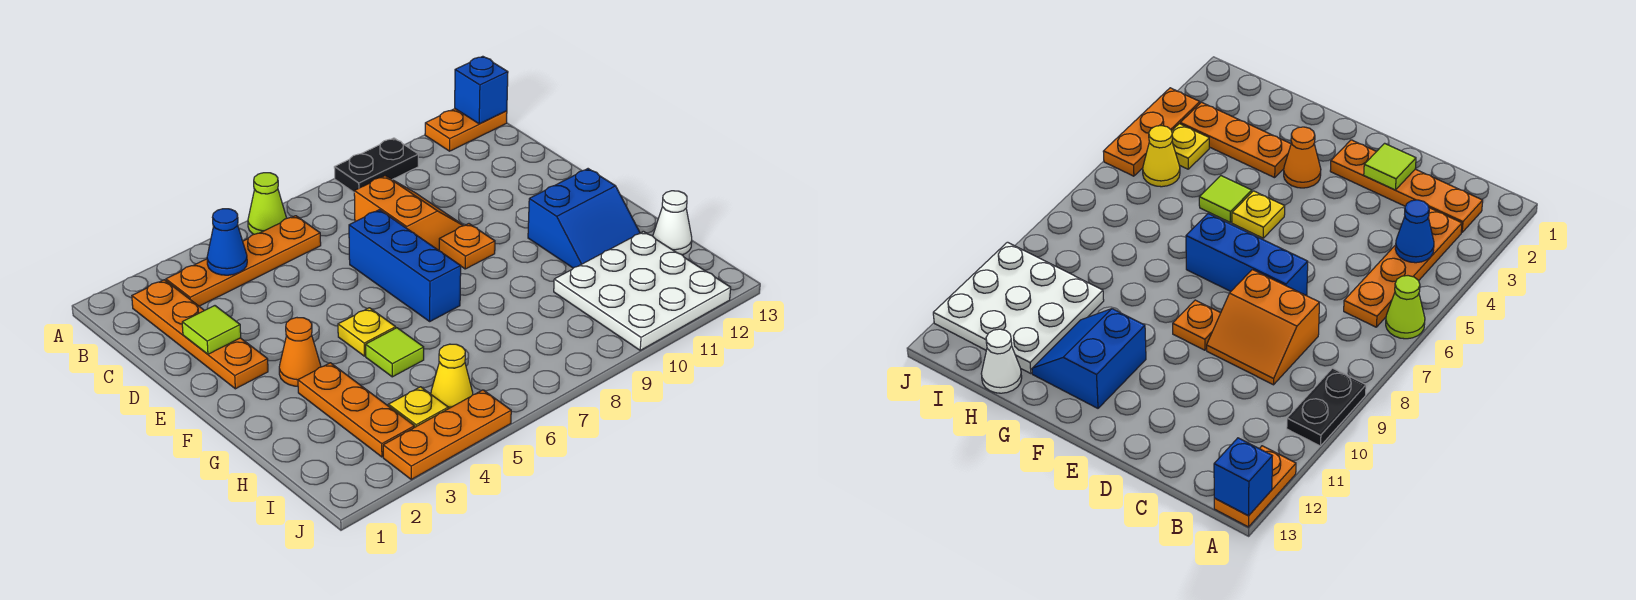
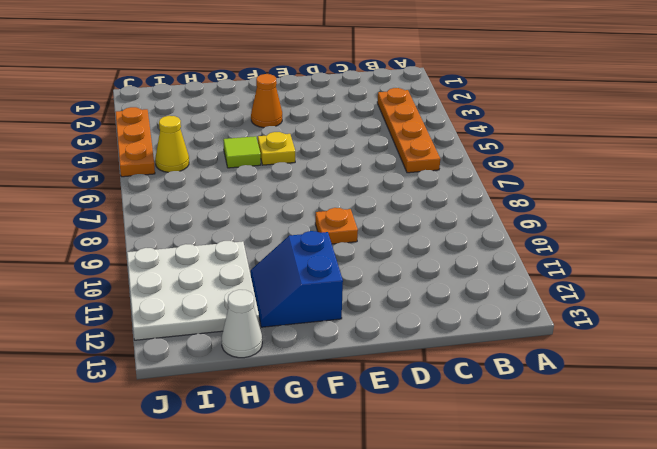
none -> lime 1x1 cone [248,173,287,234]
none -> black 1x2 plate [334,138,418,192]
none -> orange 1x2 plate [425,109,507,151]

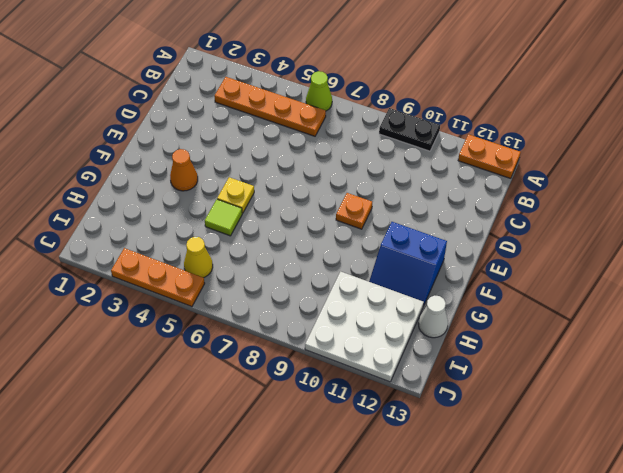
none -> orange 1x4 plate [132,280,268,389]
none -> orange 2x2 slope [354,176,464,250]
none -> blue 1x3 brick [349,210,461,321]

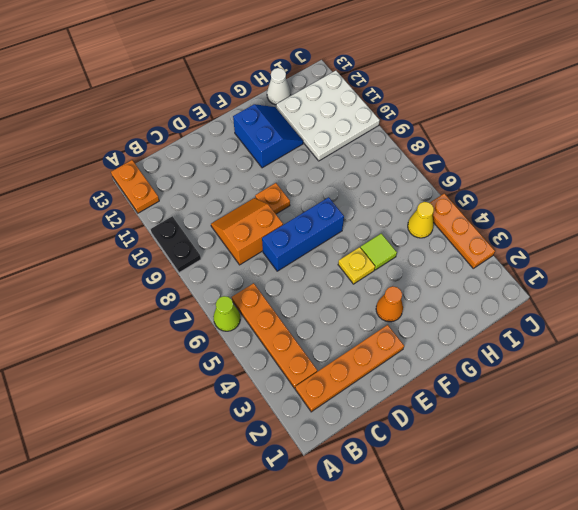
none -> orange 1x3 plate [298,363,414,457]
none -> yellow 1x1 plate [388,387,448,427]
none -> blue 1x1 brick [455,56,508,124]

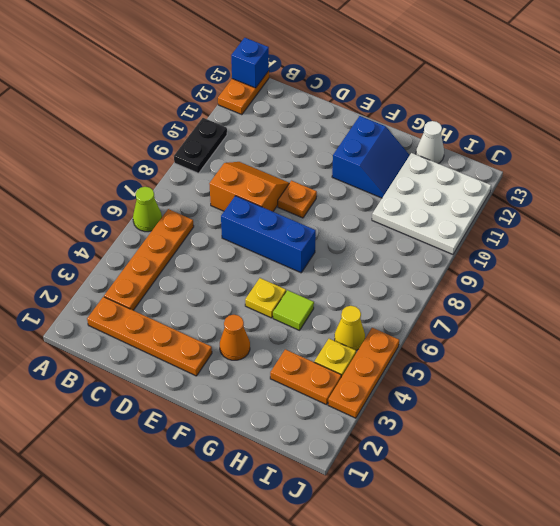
orange 1x2 plate [270,349,341,405] -> orange 1x3 plate [298,363,414,457]
none -> blue 1x1 cone [207,209,247,275]
none -> lime 1x1 tile [182,306,241,354]

